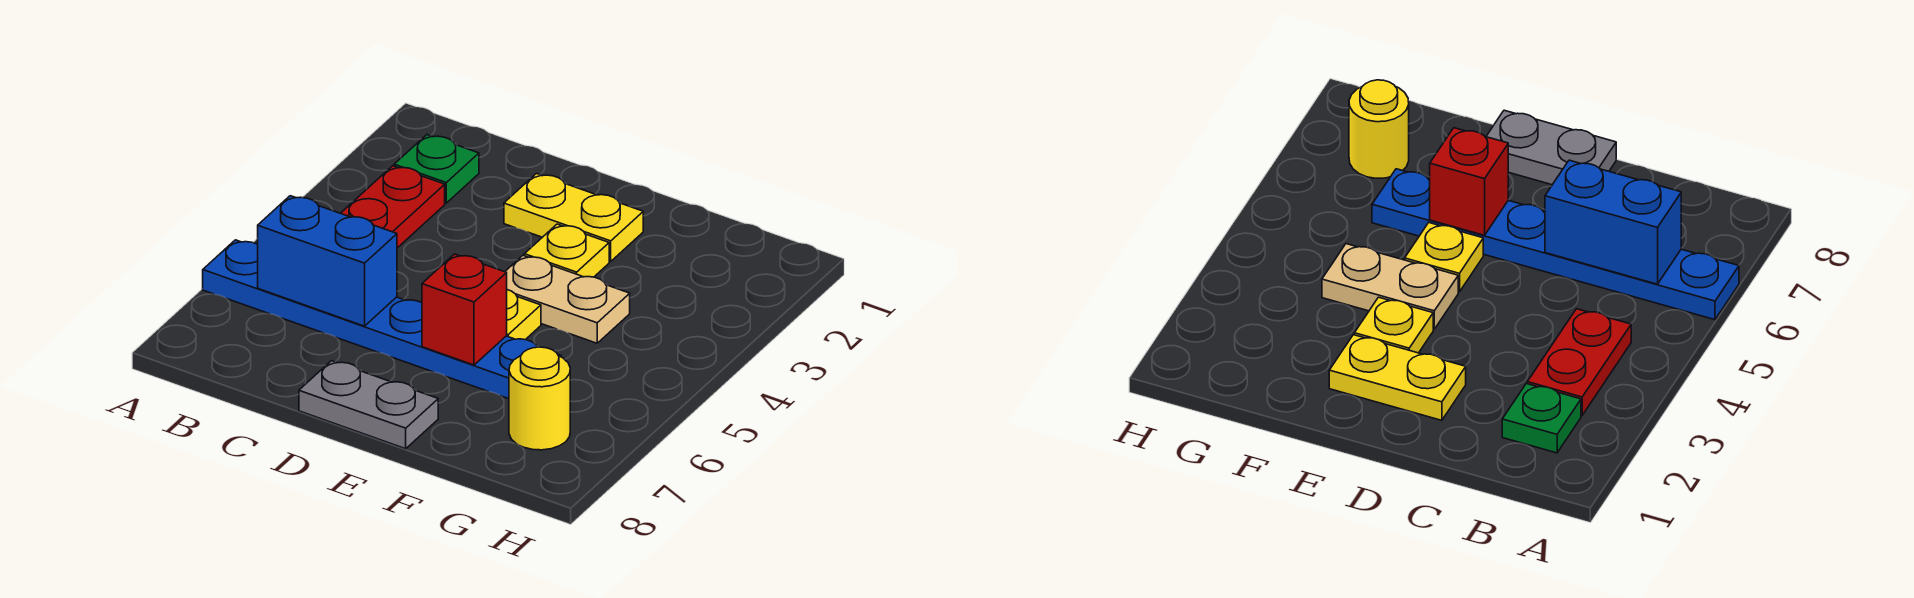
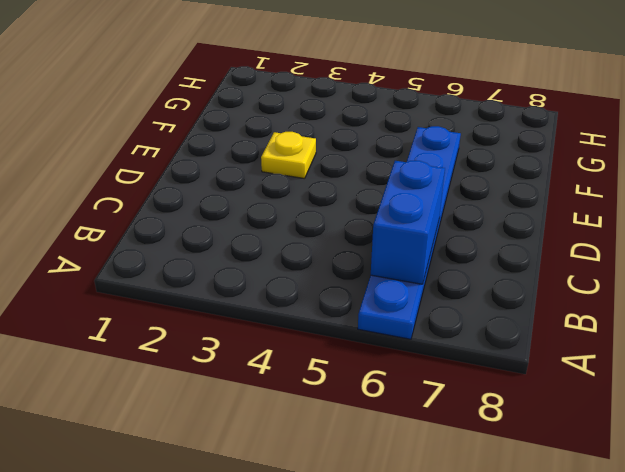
none -> green 1x1 plate [394,135,479,203]
none -> red 1x2 plate [341,166,445,248]

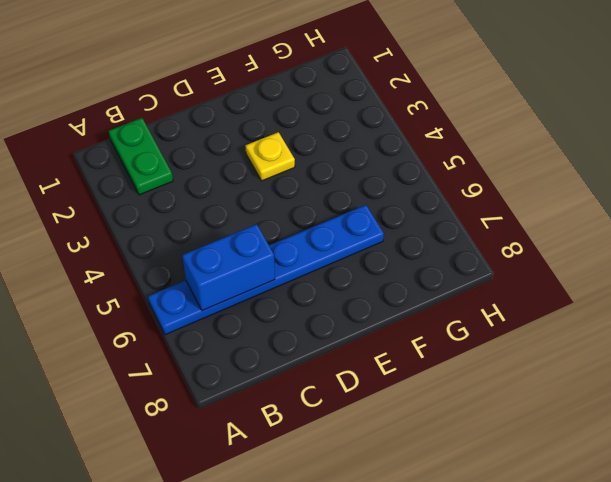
green 1x2 plate [109,118,173,195] -> green 1x1 plate [394,135,479,203]
none -> red 1x2 plate [341,166,445,248]
none -> yellow 1x2 plate [504,174,643,261]

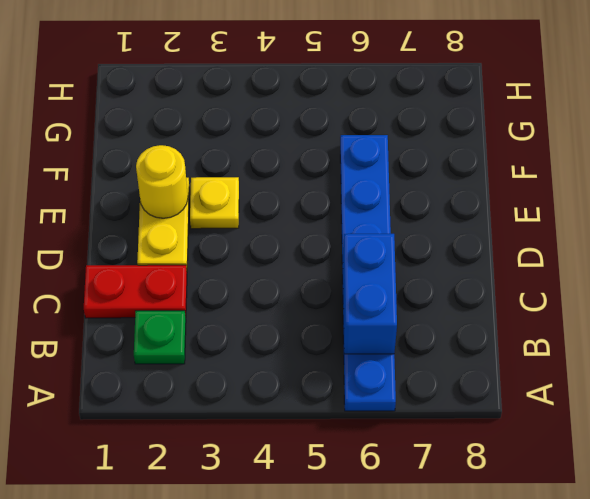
red 1x2 plate [84,265,187,318] -> red 1x2 plate moved to [341,166,445,248]
yellow 1x1 round brick [136,145,188,218] -> yellow 1x1 round brick moved to [509,347,570,450]
none -> grey 1x2 plate [299,361,438,449]
none -> tan 1x2 plate [505,255,630,343]

